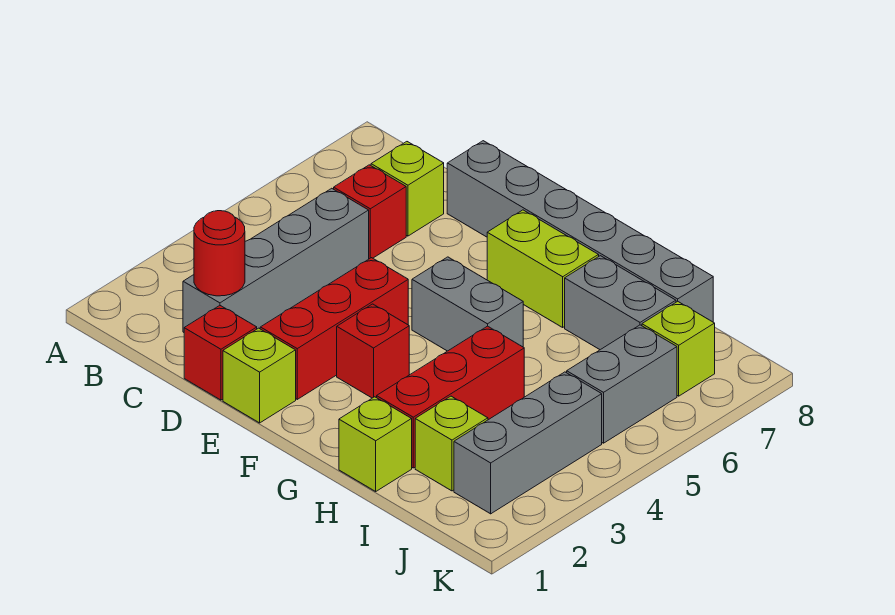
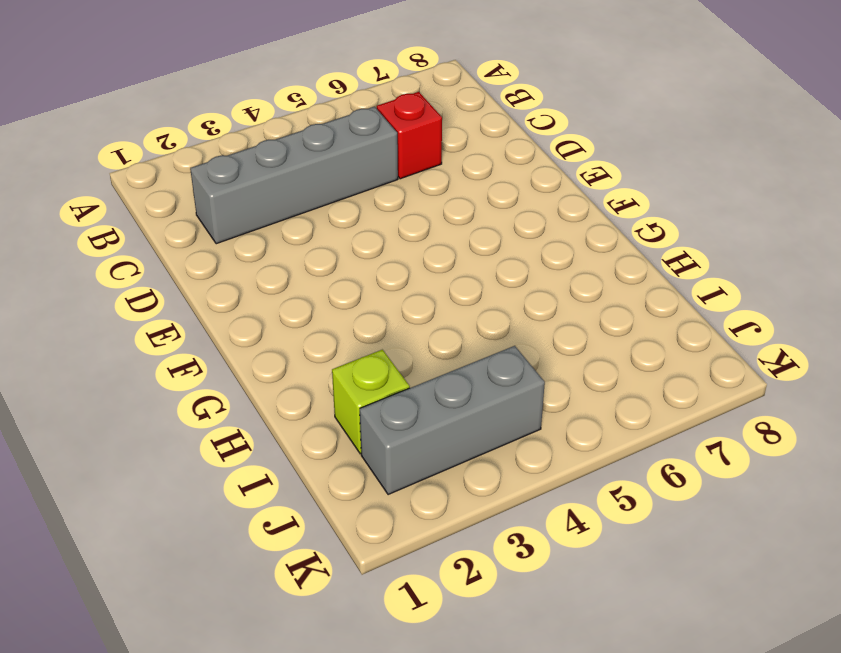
none -> lime 1x1 brick [371,142,444,236]
none -> red 1x1 brick [184,306,257,400]
none -> grey 1x6 brick [447,141,713,322]

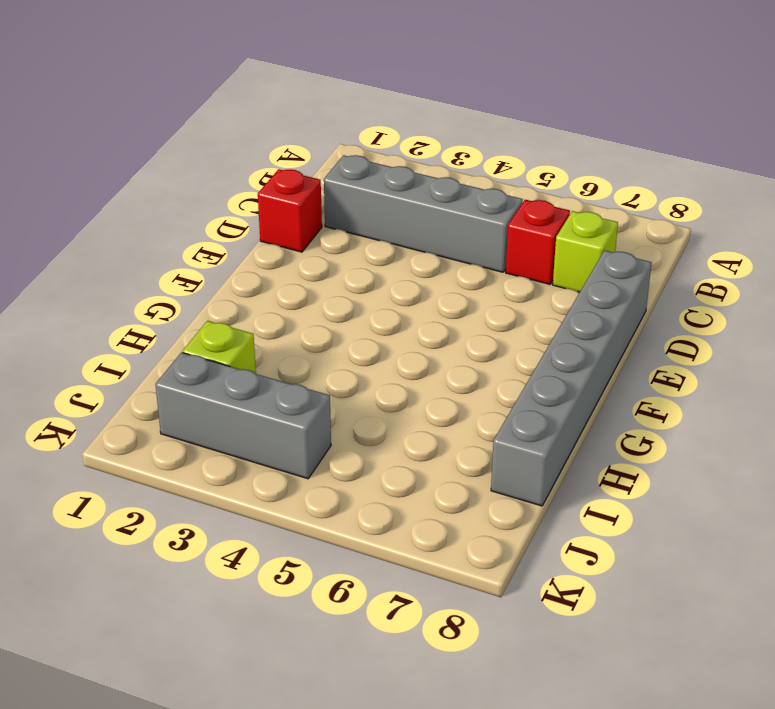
none -> lime 1x1 brick [223,328,296,423]
none -> red 1x3 brick [260,258,408,399]
none -> red 1x1 brick [337,304,409,398]

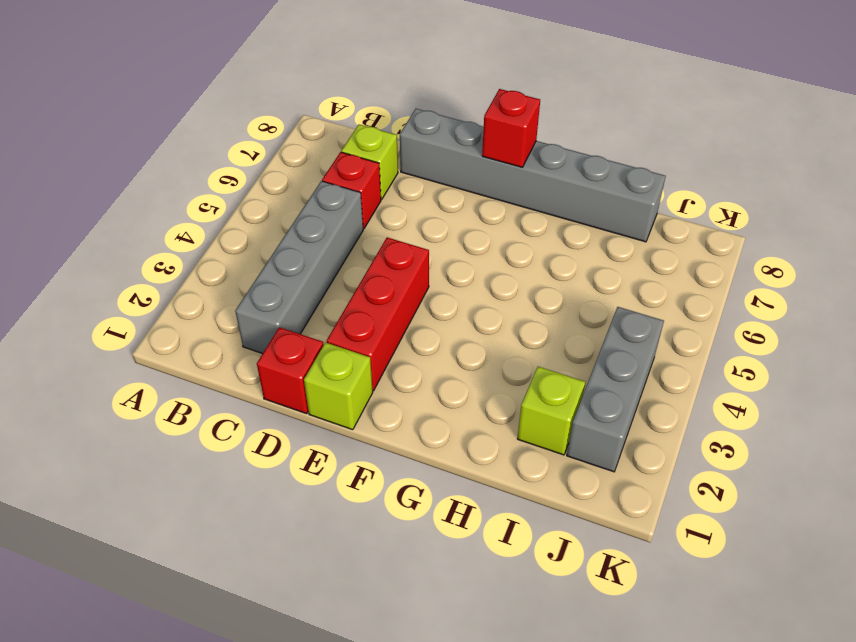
red 1x1 brick [482,89,540,167] -> red 1x1 brick moved to [337,304,409,398]
none -> grey 1x2 brick [412,257,523,351]
none -> lime 1x2 brick [487,210,599,327]
none -> lime 1x1 brick [339,397,412,491]

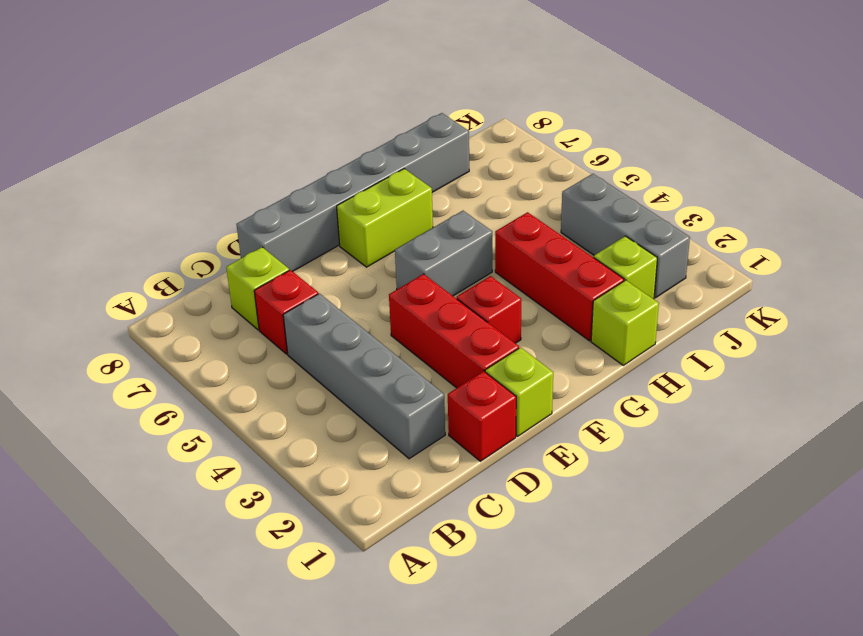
none -> grey 1x2 brick [565,256,676,350]
none -> grey 1x2 brick [567,325,677,443]
none -> lime 1x1 brick [642,301,715,396]

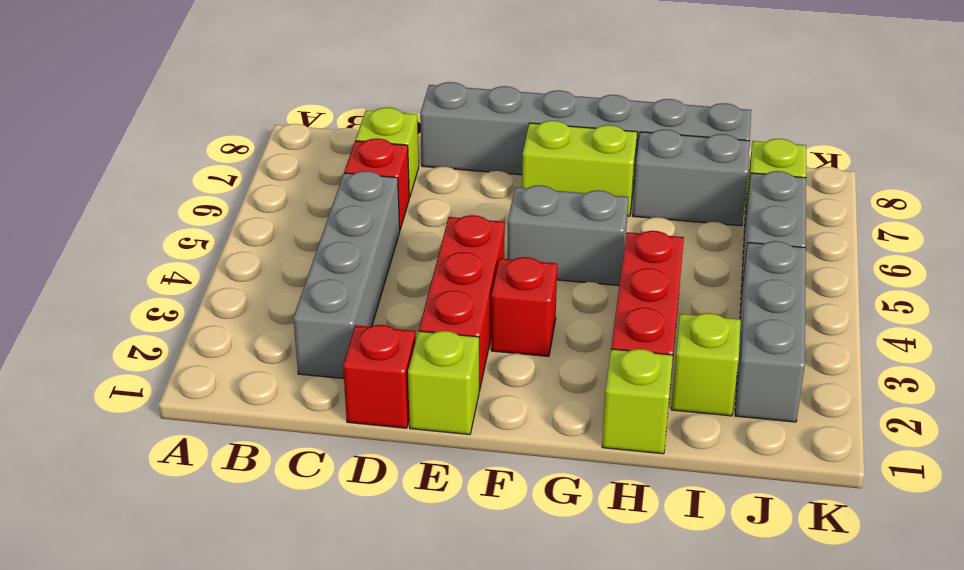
none -> red 1x1 round brick [194,211,245,296]

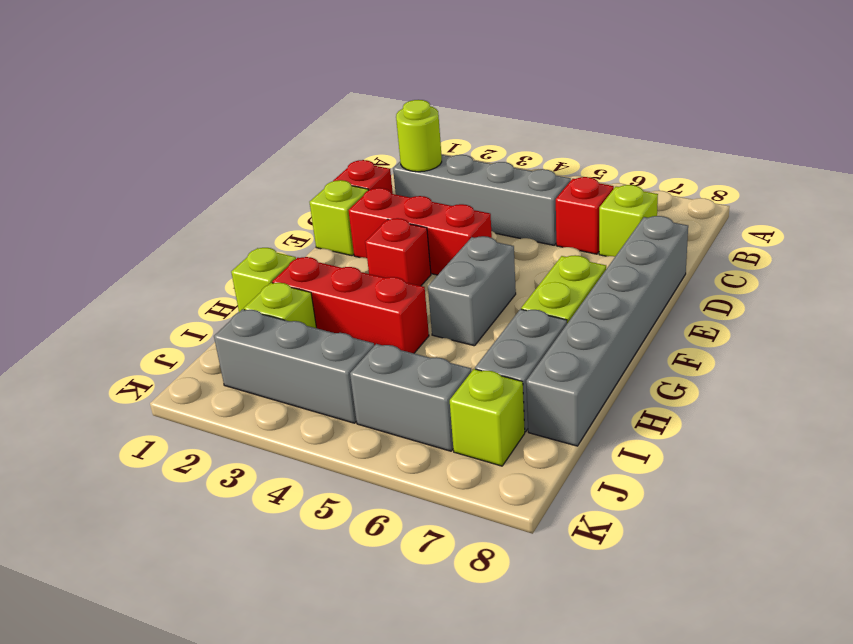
lime 1x1 round brick [396,100,442,172] -> red 1x1 round brick [194,211,245,296]

